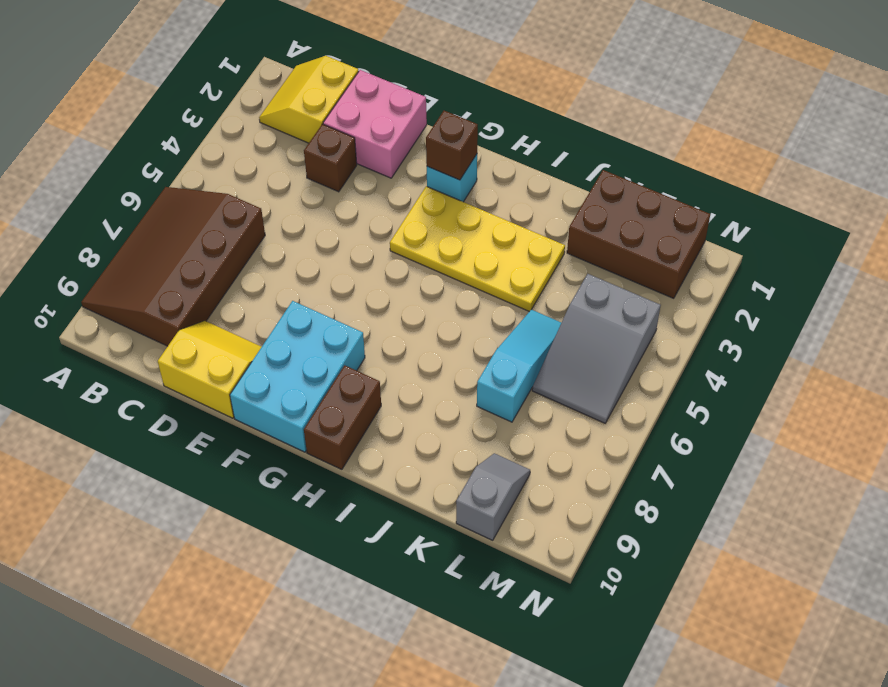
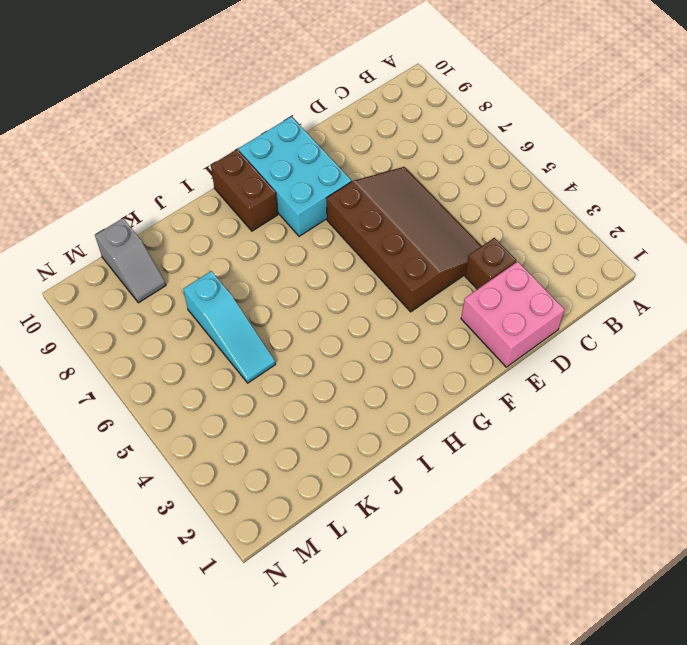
brown 3x4 slope [327,167,481,312] -> brown 3x4 slope moved to [81,187,265,346]
none -> yellow 2x2 slope [259,56,359,143]
none -> yellow 2x2 slope [158,321,261,418]
none -> cyan 1x1 brick [427,154,477,202]

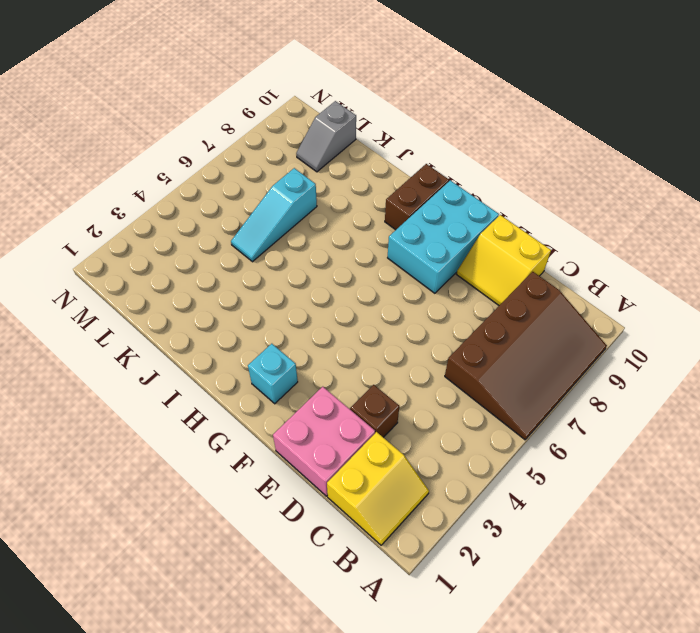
none -> yellow 2x4 plate [390,186,565,312]
none -> brown 2x3 brick [567,170,710,298]
none -> grey 2x3 slope [532,274,661,423]

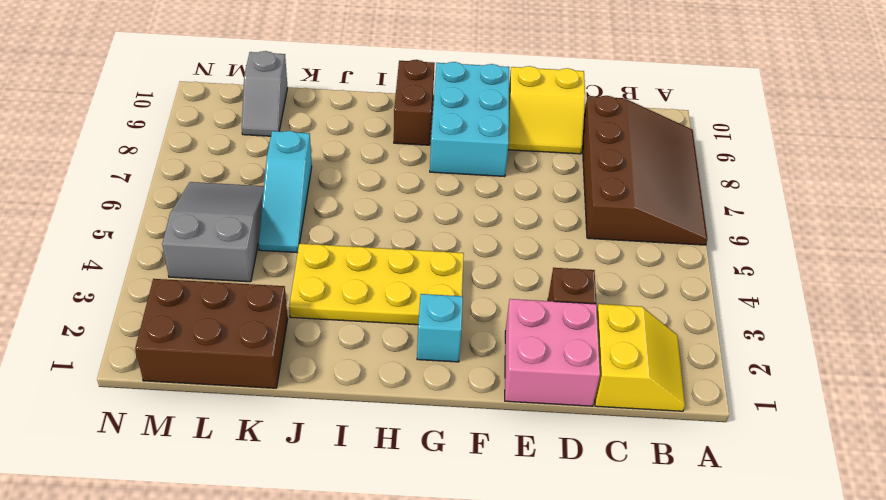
none -> brown 1x1 brick [426,111,478,180]

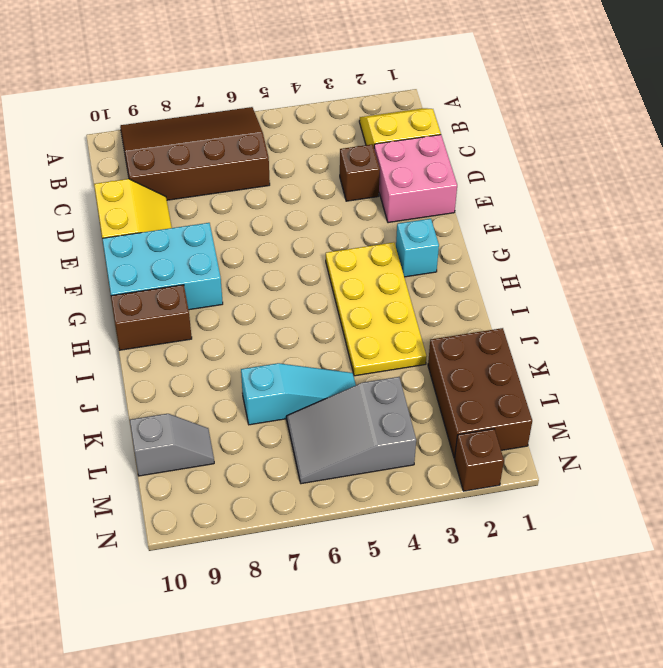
brown 1x1 brick [455,429,504,491] -> brown 1x1 brick moved to [426,111,478,180]

